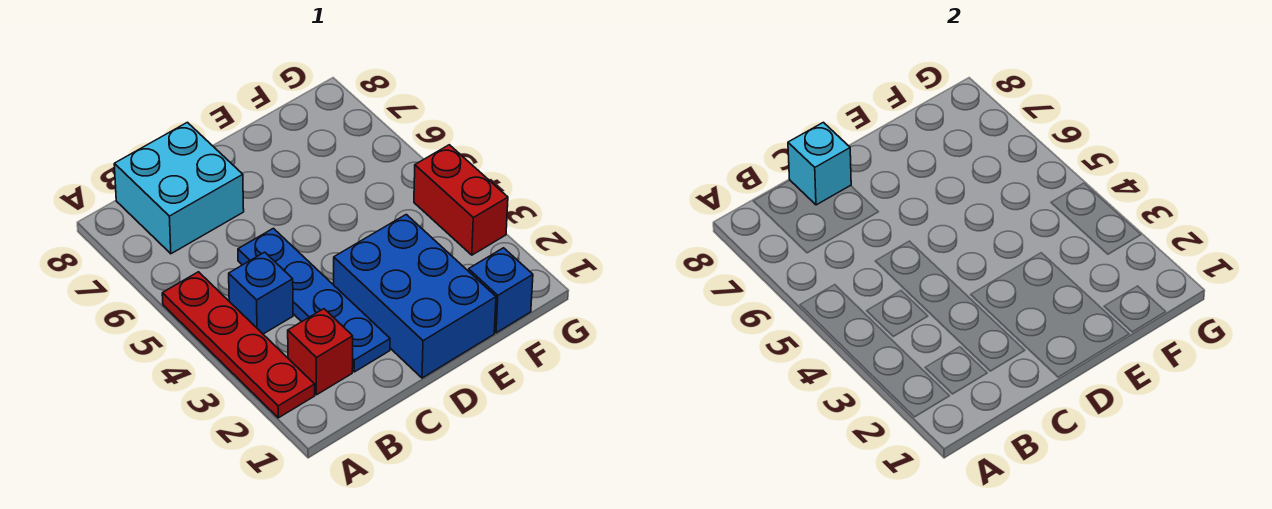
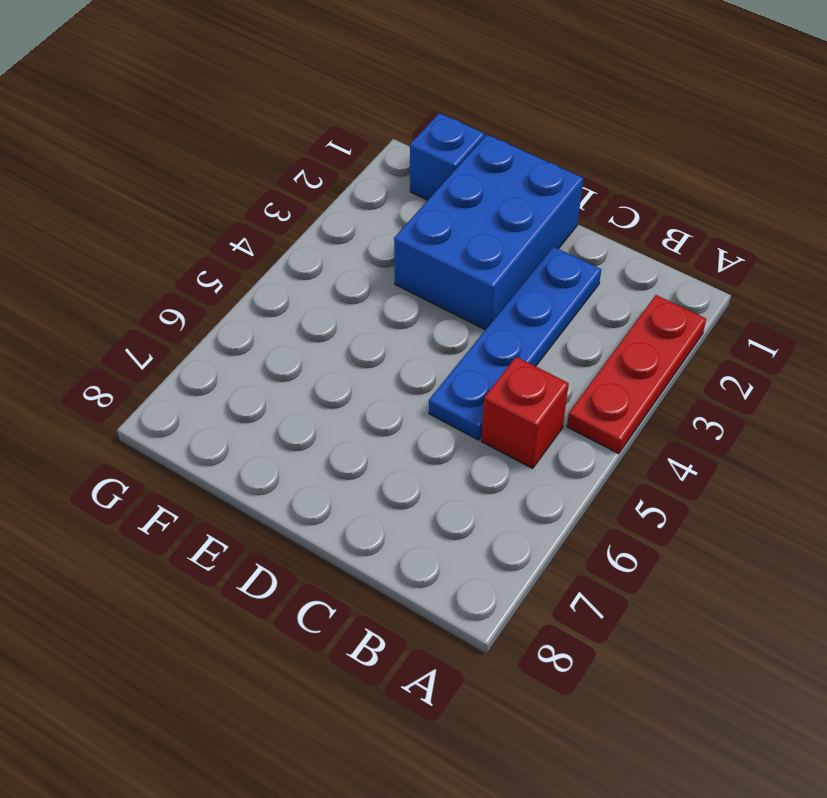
red 1x3 plate [567,295,706,454] -> red 1x4 plate [162,272,315,418]
red 1x1 brick [481,357,569,469] -> red 1x1 brick moved to [288,309,353,395]
none -> blue 1x1 brick [229,252,293,334]
none -> cyan 2x2 brick [114,122,244,254]

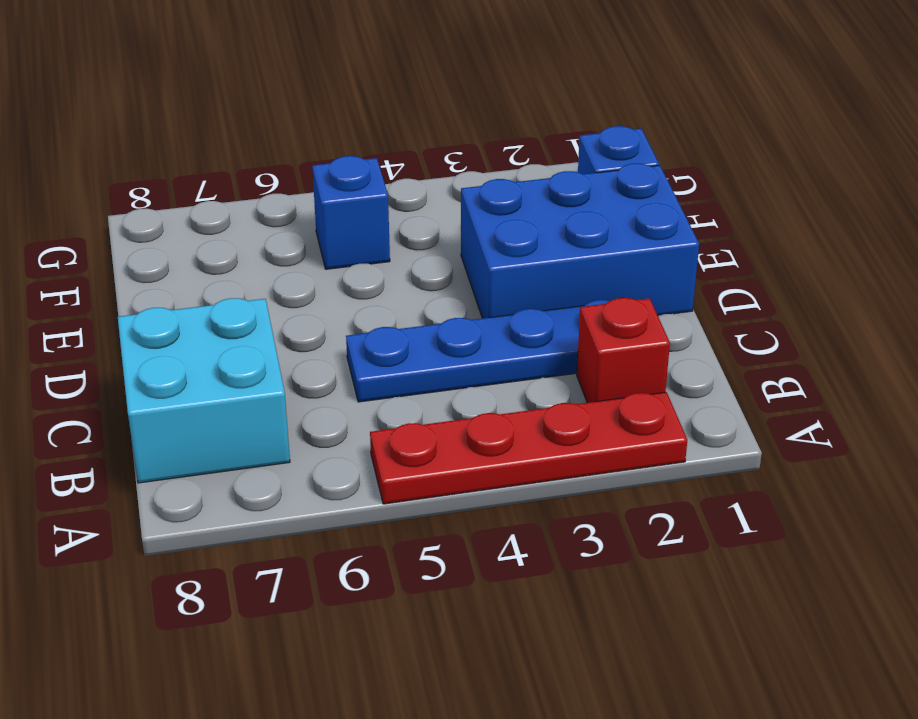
blue 1x1 brick [312,156,390,269] -> blue 1x1 brick moved to [229,252,293,334]
none -> red 1x2 brick [414,145,508,255]
none -> cyan 1x1 brick [788,122,851,205]

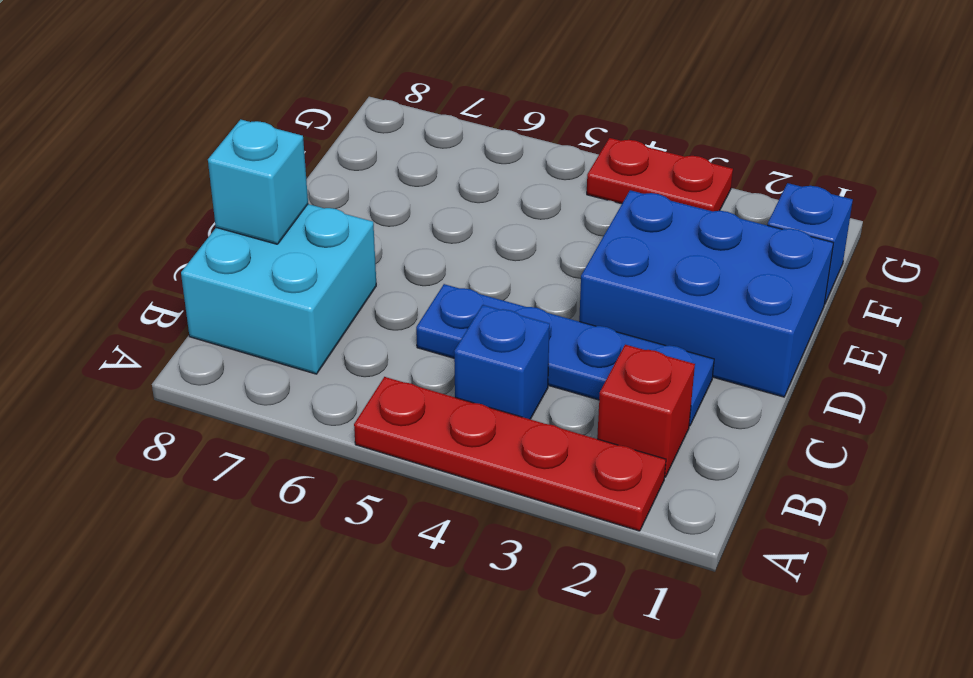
red 1x2 plate [587,138,733,211] -> red 1x2 brick [414,145,508,255]

